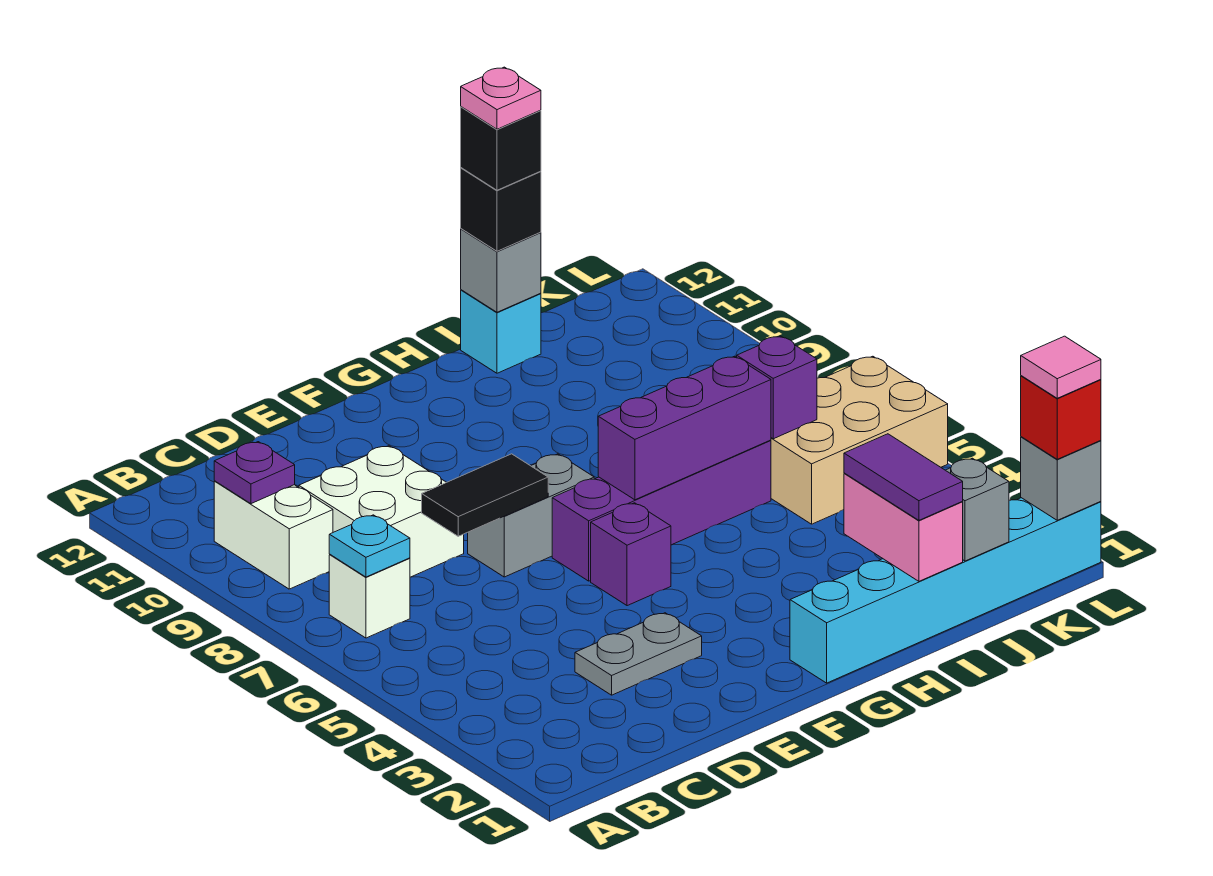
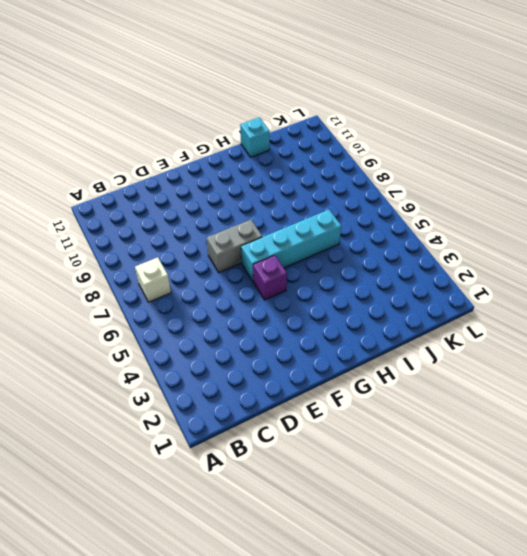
cyan 1x4 brick [241,210,341,281] -> purple 1x4 brick [552,440,771,581]
none -> white 1x2 brick [214,481,333,589]
none -> white 2x2 brick [299,446,464,577]
none -> grey 1x2 plate [575,613,702,695]

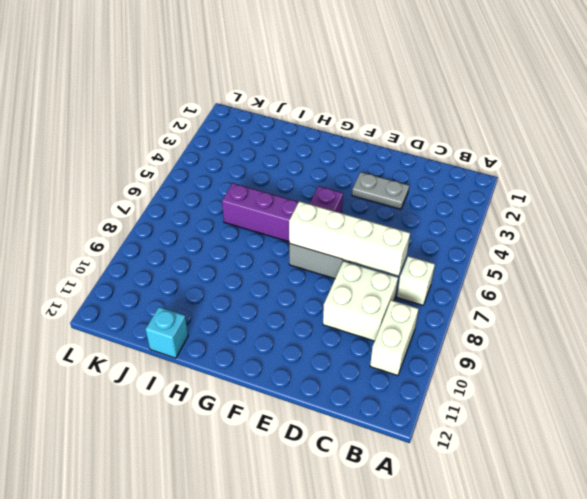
white 1x4 brick [289,201,410,276] -> black 1x2 tile [422,454,548,536]
none -> cyan 1x6 brick [790,498,1101,683]
none -> tan 2x3 brick [771,356,948,524]
none -> cyan 1x1 plate [329,515,410,577]

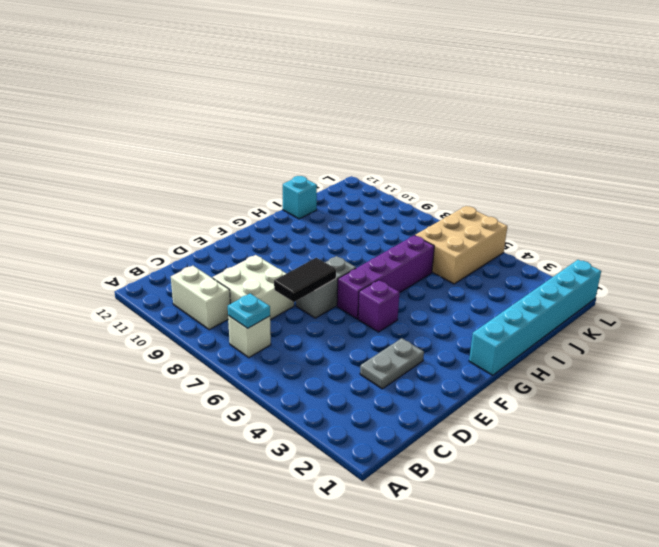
none -> purple 1x1 plate [214,442,295,504]
none -> purple 1x3 brick [598,356,771,500]
none -> pink 1x2 brick [844,473,963,581]

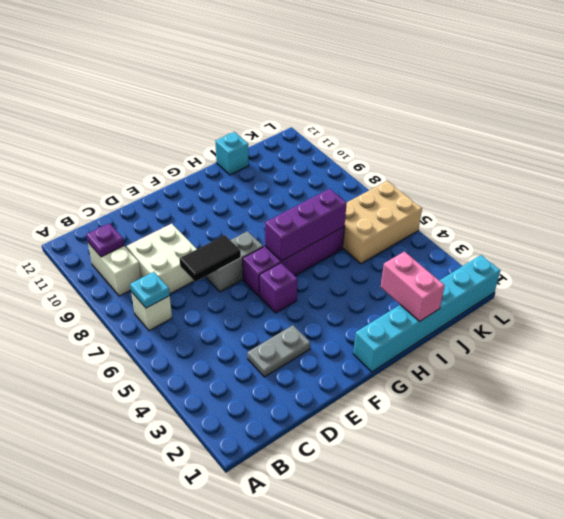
none -> grey 1x1 brick [461,229,541,312]
none -> grey 1x1 brick [946,458,1009,561]
none -> purple 1x1 brick [737,336,817,439]

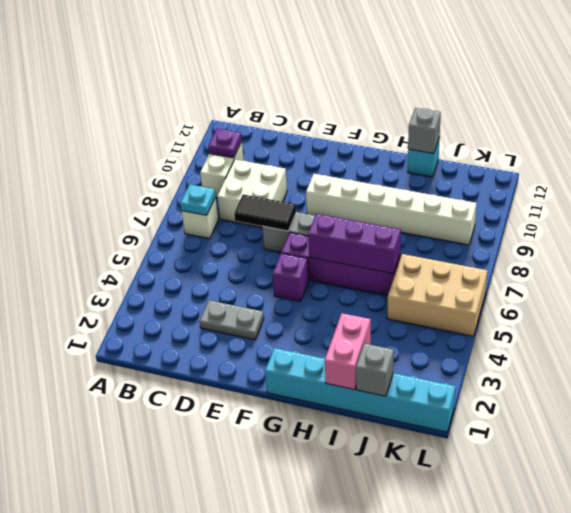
white 1x6 brick [306,174,477,245] -> none
none -> purple 1x1 brick [737,336,817,439]
none -> grey 1x1 brick [1021,437,1101,520]
none -> purple 1x2 tile [844,434,963,520]

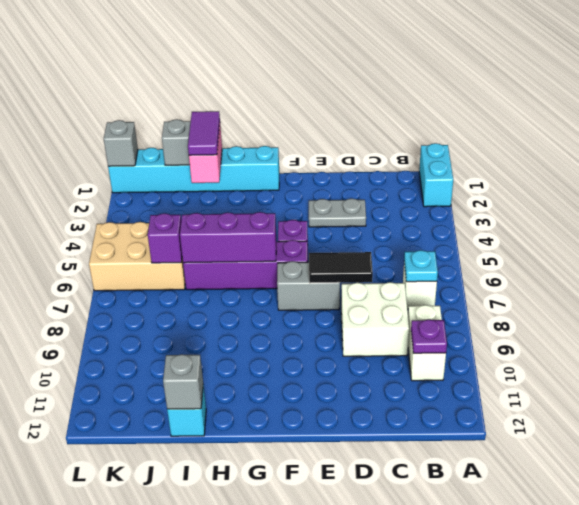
cyan 1x2 brick [419,143,453,207] -> none
none -> black 1x1 brick [461,168,541,251]
none -> red 1x1 brick [1021,376,1101,459]
none -> black 1x1 brick [461,107,541,190]

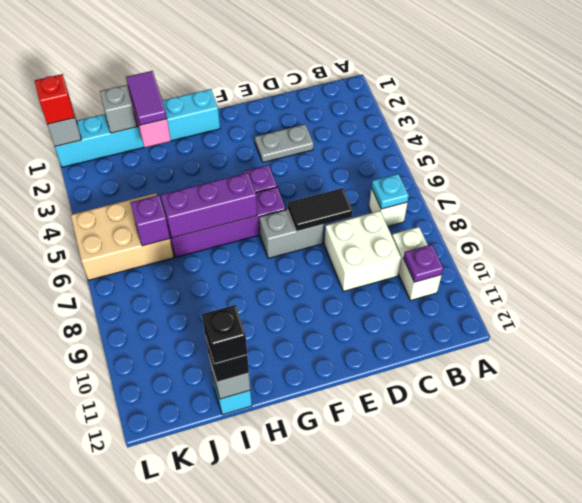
none -> pink 1x1 tile [1021,336,1101,398]
none -> pink 1x1 plate [461,67,541,129]

